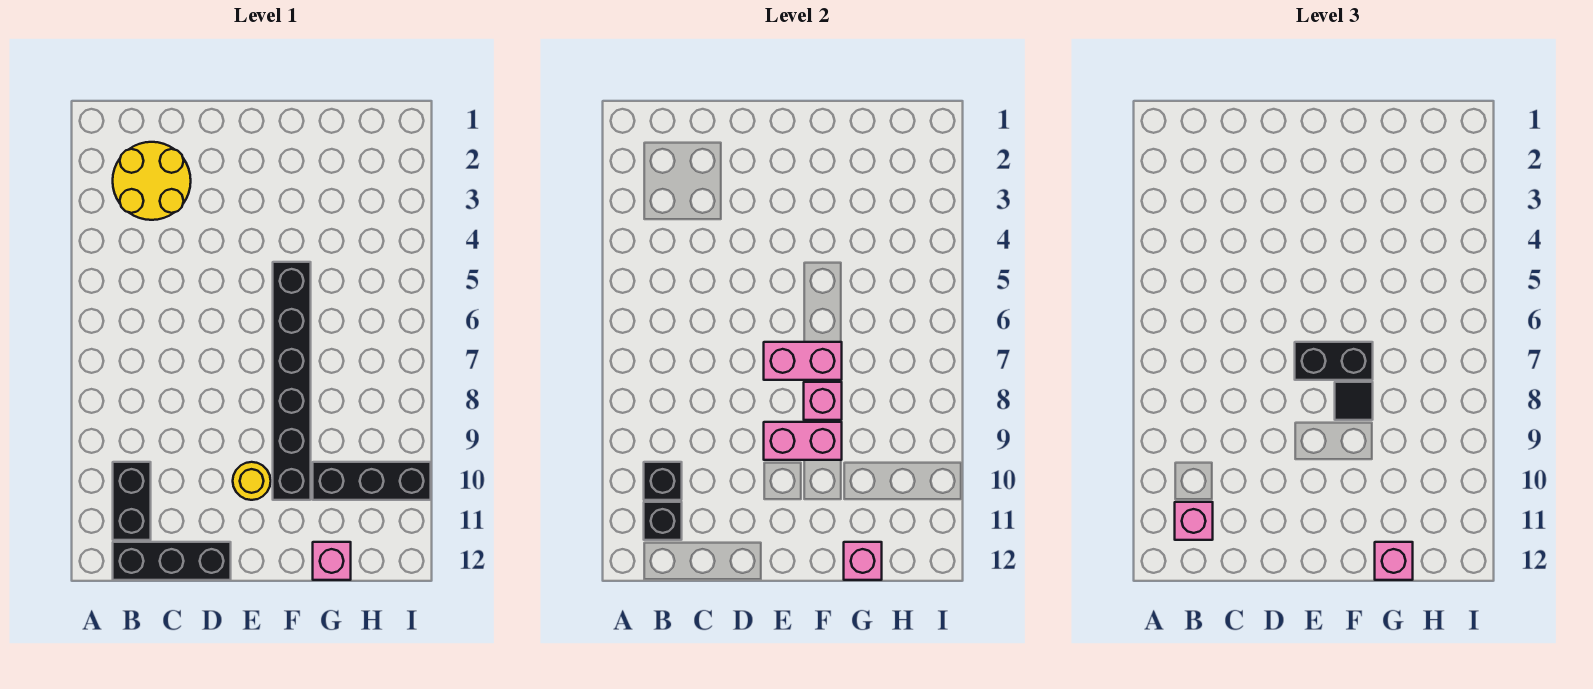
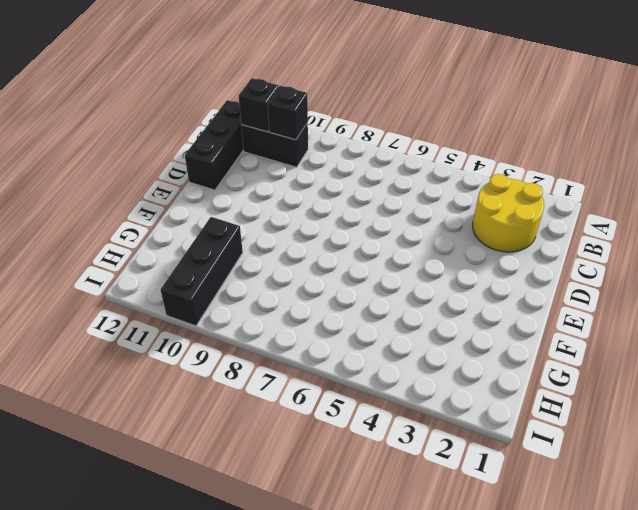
none -> yellow 1x1 round brick [233,462,271,500]
none -> black 1x6 brick [273,262,311,500]
none -> pink 1x1 brick [313,542,351,580]

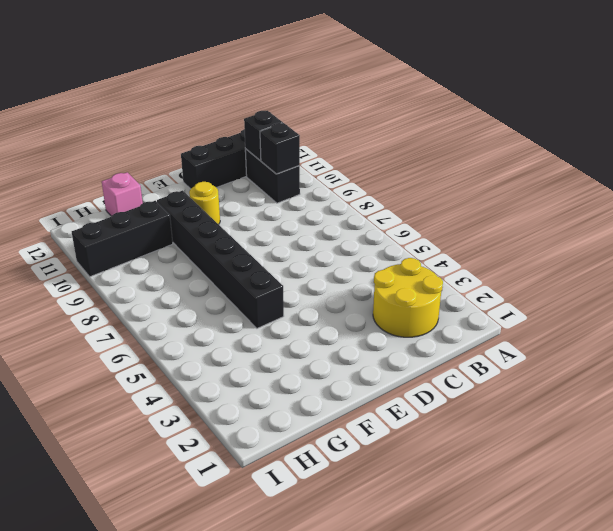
none -> pink 1x2 brick [764,342,842,380]
none -> pink 1x2 brick [764,422,842,460]
none -> pink 1x1 brick [804,382,842,420]

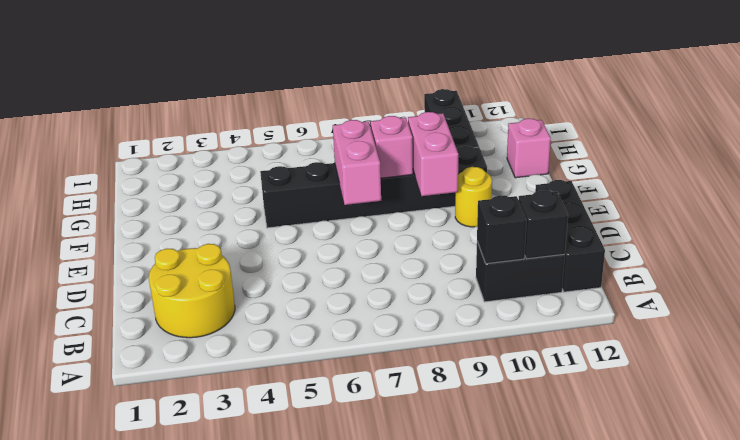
none -> pink 1x1 brick [844,542,882,580]
none -> pink 1x1 brick [1175,502,1213,540]
none -> black 1x2 brick [1295,342,1373,380]

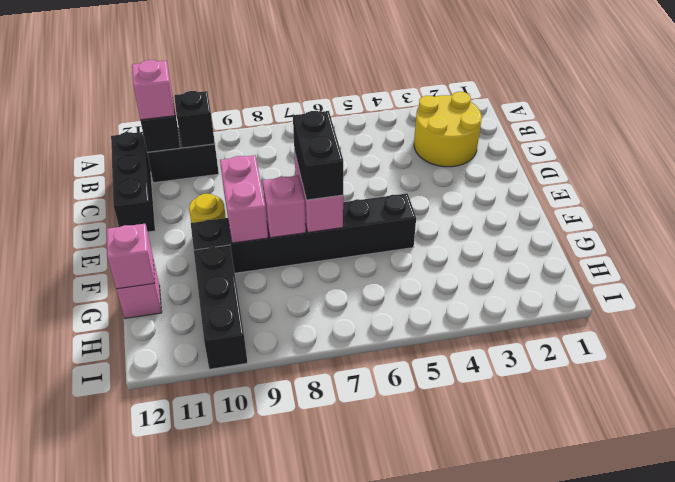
none -> black 1x1 tile [1335,382,1373,420]
none -> pink 1x1 brick [1375,542,1413,580]

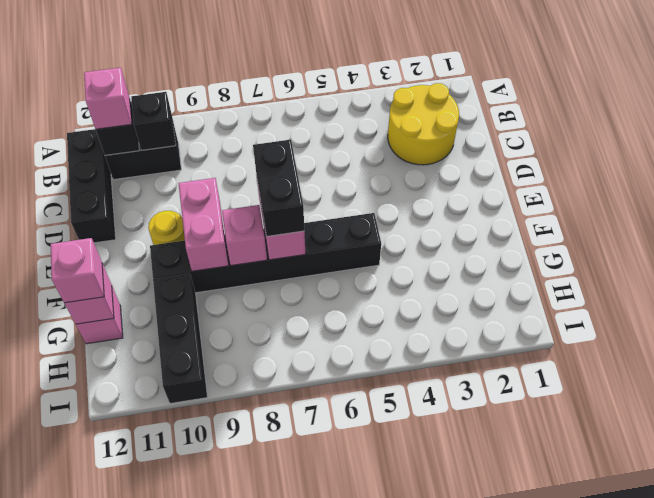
none -> black 1x1 tile [1335,382,1373,420]

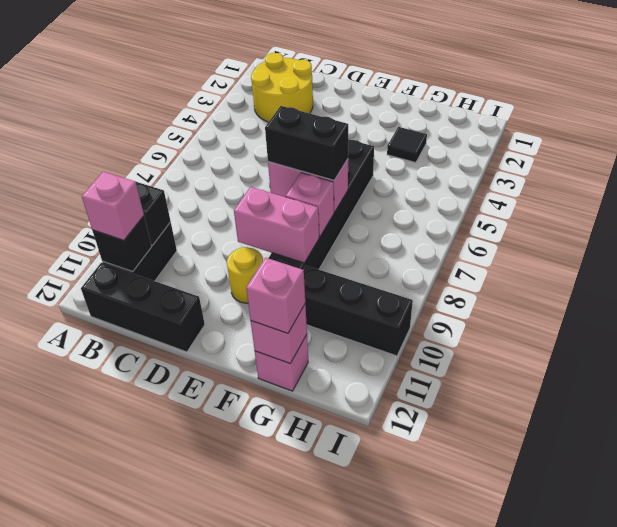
black 1x1 tile [387,127,427,163] -> black 1x1 tile moved to [1335,382,1373,420]

